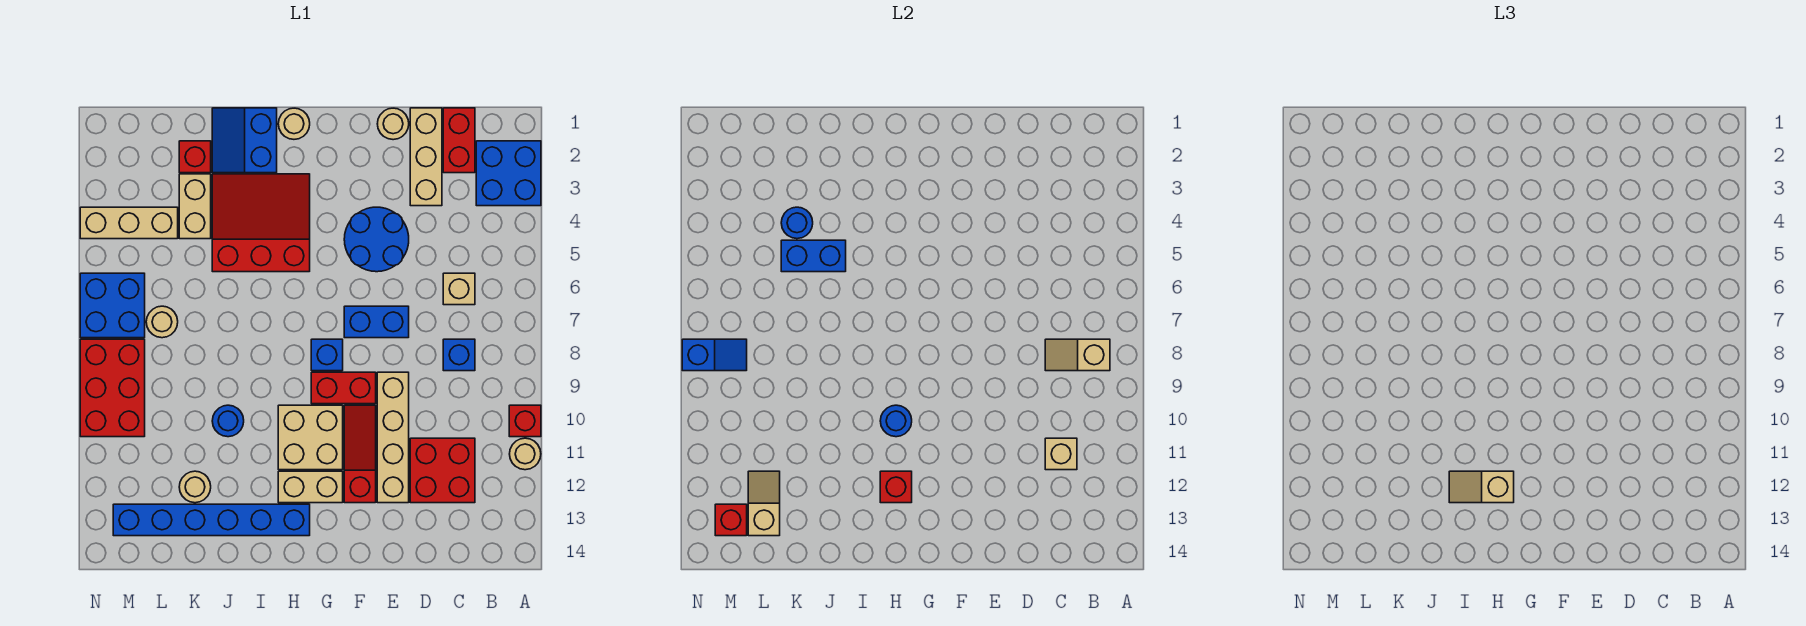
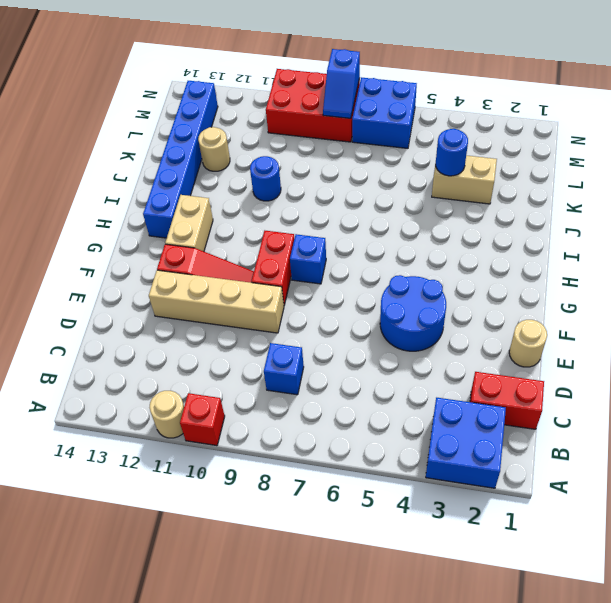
none -> tan 1x1 brick [443,273,475,305]
none -> red 2x2 brick [410,438,475,503]
none -> tan 1x3 brick [410,108,442,206]
none -> blue 1x2 brick [344,306,409,338]

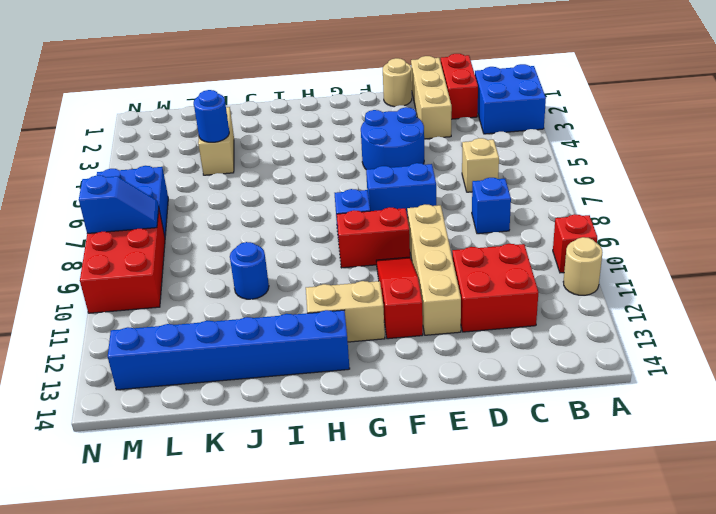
none -> tan 2x2 brick [278,405,343,470]
none -> tan 1x1 round brick [278,108,310,139]
none -> red 3x3 slope [212,174,310,272]
none -> blue 2x2 slope [212,108,277,173]

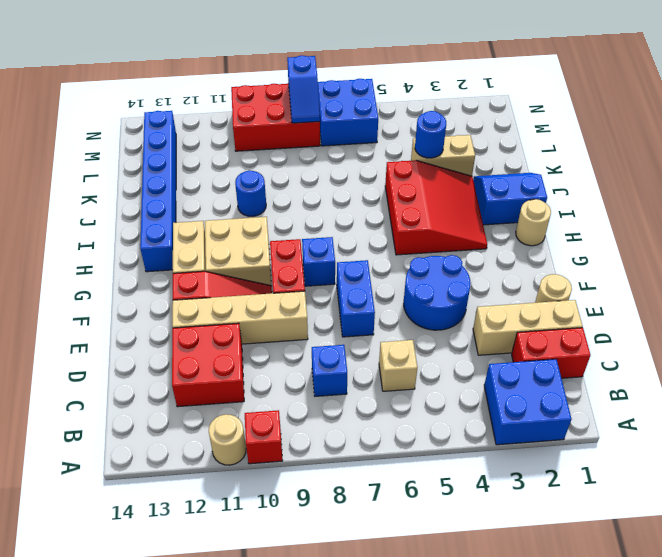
none -> red 1x1 brick [179,141,211,173]
none -> tan 1x1 round brick [179,471,211,503]
none -> tan 1x3 brick [80,207,178,239]
none -> tan 1x1 round brick [146,306,178,338]

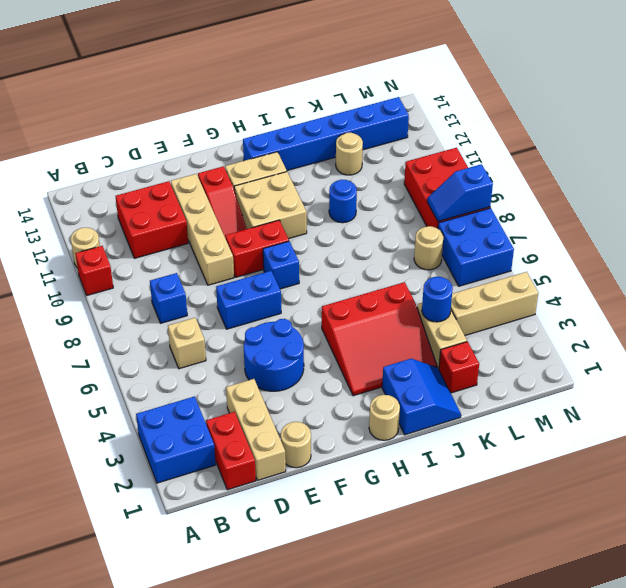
none -> tan 1x2 slope [1045,339,1110,371]
none -> tan 1x1 brick [1045,438,1077,470]
none -> blue 1x1 round brick [880,405,912,437]
none -> red 1x1 brick [880,471,912,503]

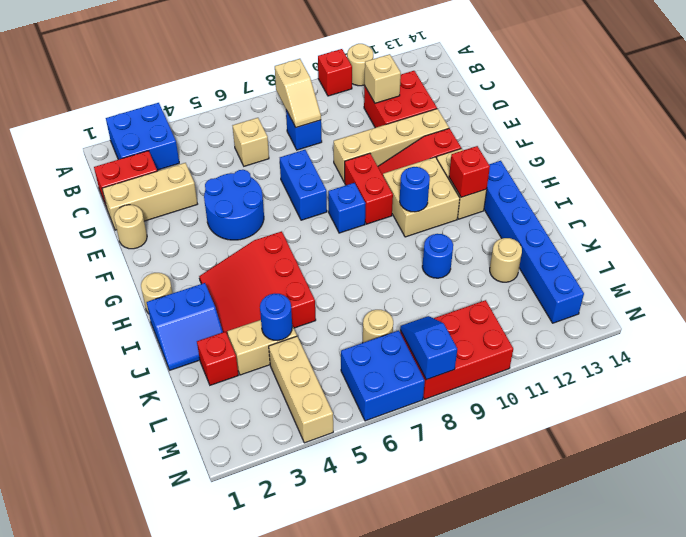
none -> blue 1x2 brick [781,240,846,272]
none -> tan 1x2 slope [748,471,780,536]
none -> red 1x1 brick [715,504,747,536]
none -> tan 1x2 slope [1449,471,1514,503]

